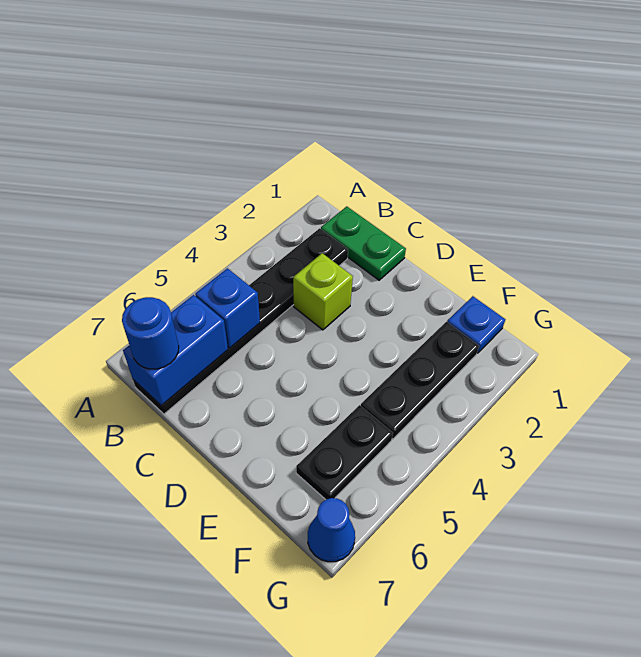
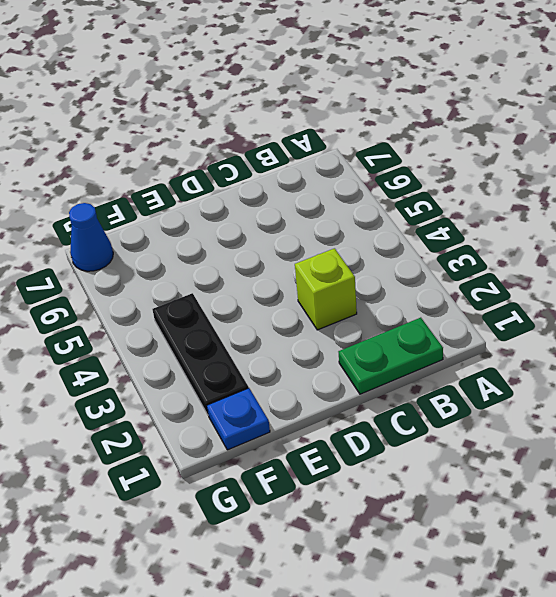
none -> black 1x6 plate [133,228,348,414]
none -> black 1x2 plate [296,405,393,500]

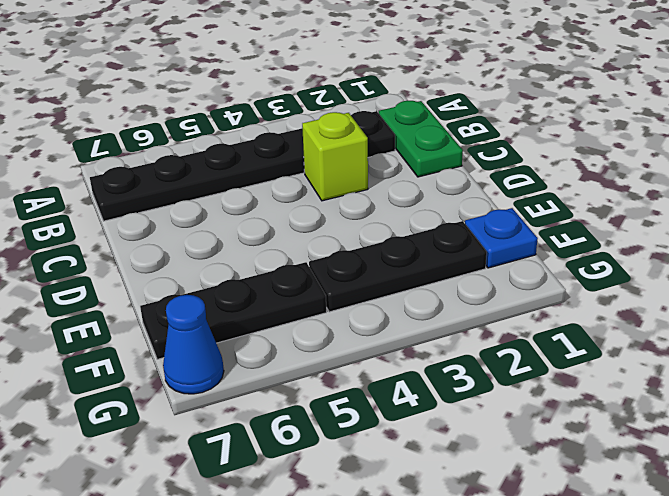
black 1x3 plate [140,262,327,359] -> black 1x2 plate [296,405,393,500]
none -> blue 1x1 brick [195,268,260,348]
none -> blue 1x2 brick [123,295,228,406]

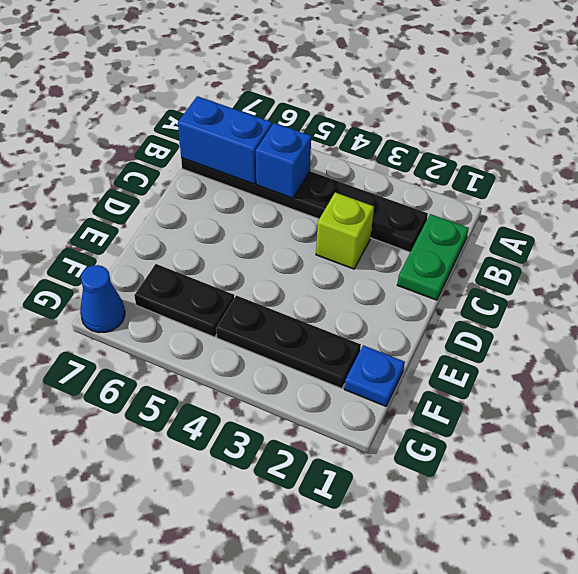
none -> blue 1x1 round brick [122,297,179,369]

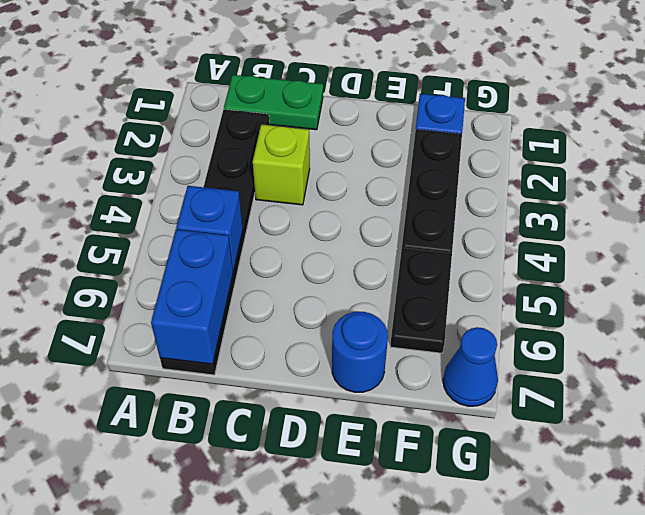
blue 1x1 round brick [332,312,388,392] -> blue 1x1 round brick moved to [122,297,179,369]

